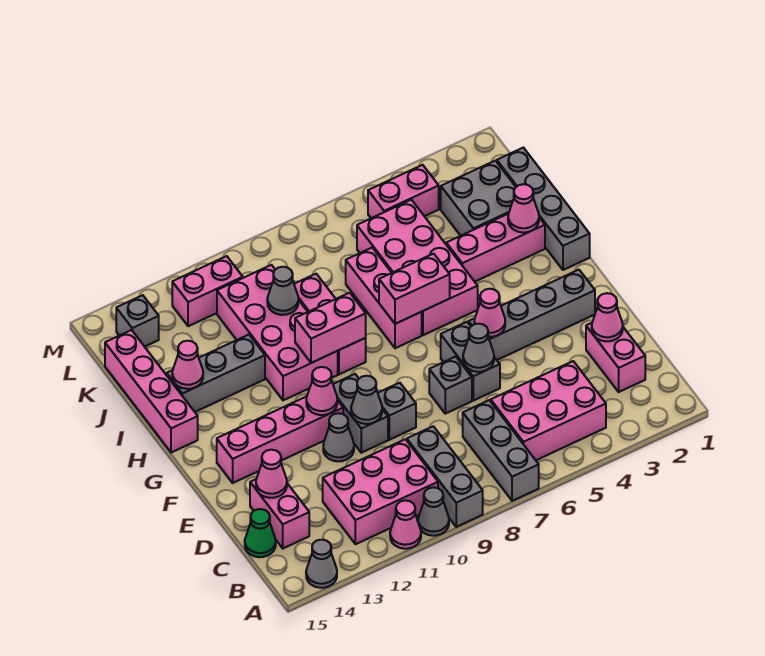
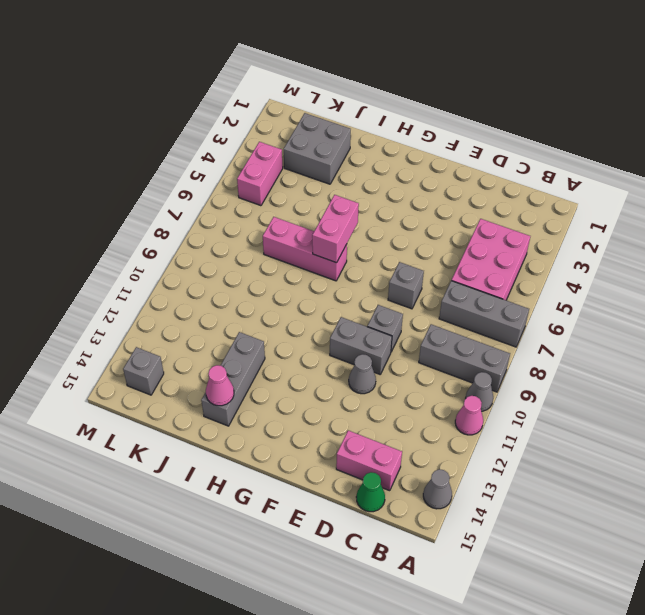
none -> pink 2x3 brick [323,439,438,544]
none -> pink 1x2 brick [586,323,645,392]
none -> grey 1x2 brick [441,322,500,401]
none -> grey 1x4 brick [469,270,595,360]

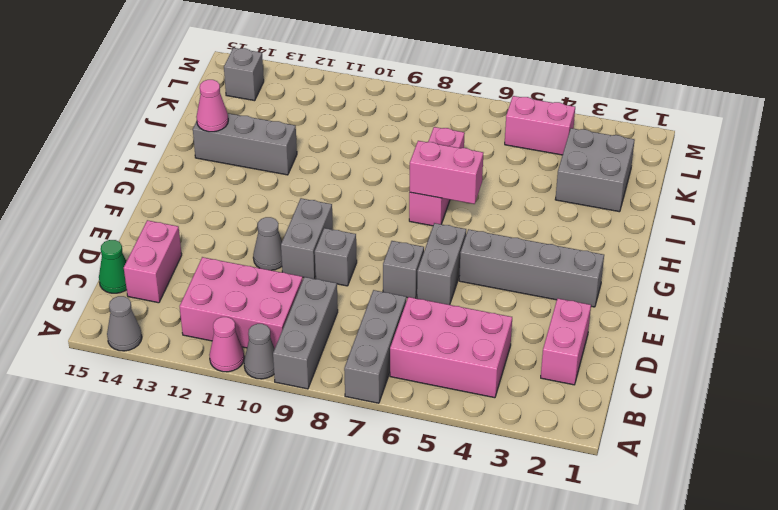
none -> pink 1x4 brick [217,396,343,483]
none -> grey 1x4 brick [497,148,590,270]
none -> pink 2x4 brick [357,200,478,335]
none -> pink 1x3 brick [294,274,366,374]

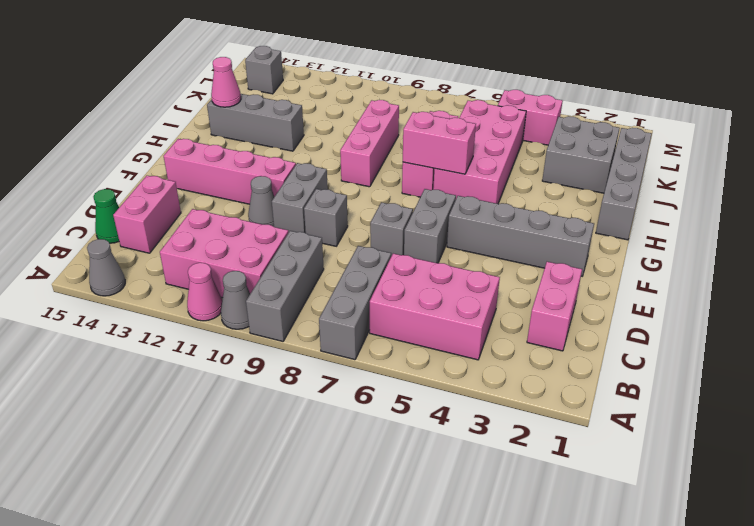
none -> pink 2x4 brick [217,265,338,400]
none -> pink 1x4 brick [105,330,198,453]
none -> pink 1x3 brick [446,214,545,282]
none -> pink 1x2 brick [172,256,243,326]

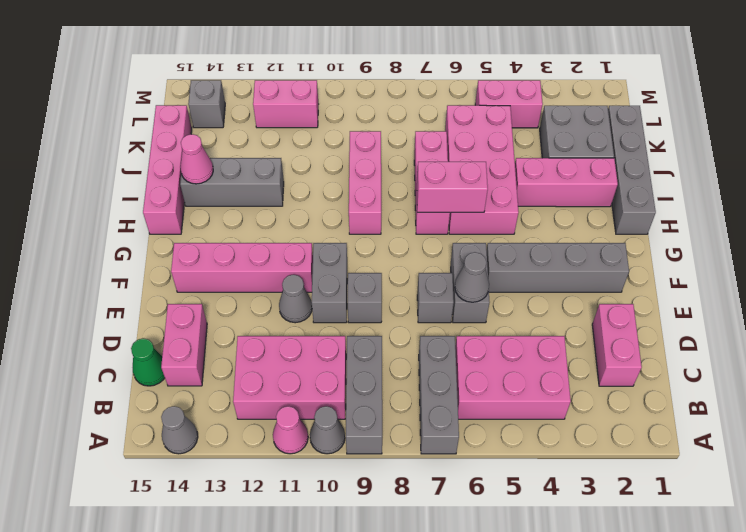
none -> pink 2x4 brick [217,265,338,400]
none -> pink 1x1 cone [592,293,623,341]
none -> pink 1x1 cone [256,450,287,498]
none -> grey 1x1 cone [351,376,382,424]

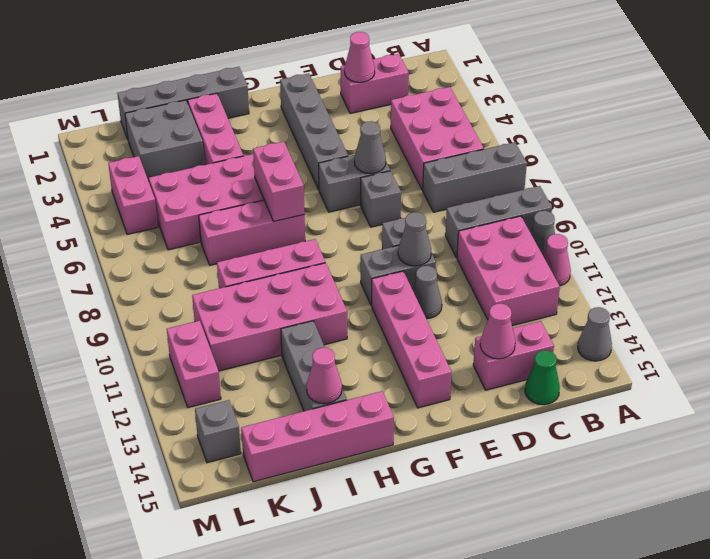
none -> pink 1x1 cone [474,289,505,337]
none -> pink 1x1 cone [306,367,337,415]
none -> pink 1x2 brick [295,293,366,363]
none -> pink 1x1 cone [508,184,539,232]

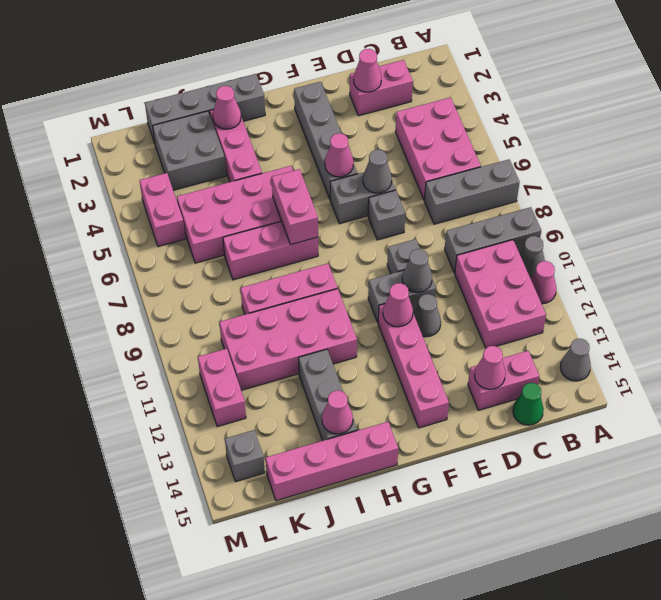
none -> pink 1x2 brick [295,293,366,363]
none -> grey 1x1 cone [267,267,298,315]

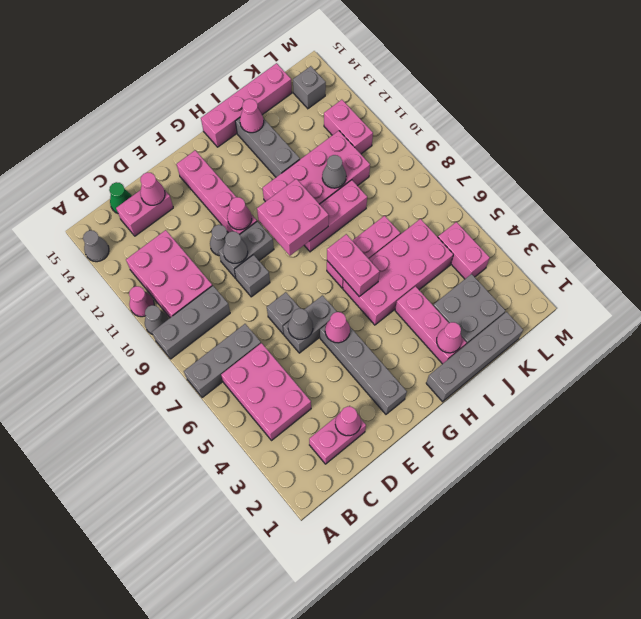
pink 2x2 brick [257,179,329,256] -> pink 1x2 brick [295,293,366,363]

